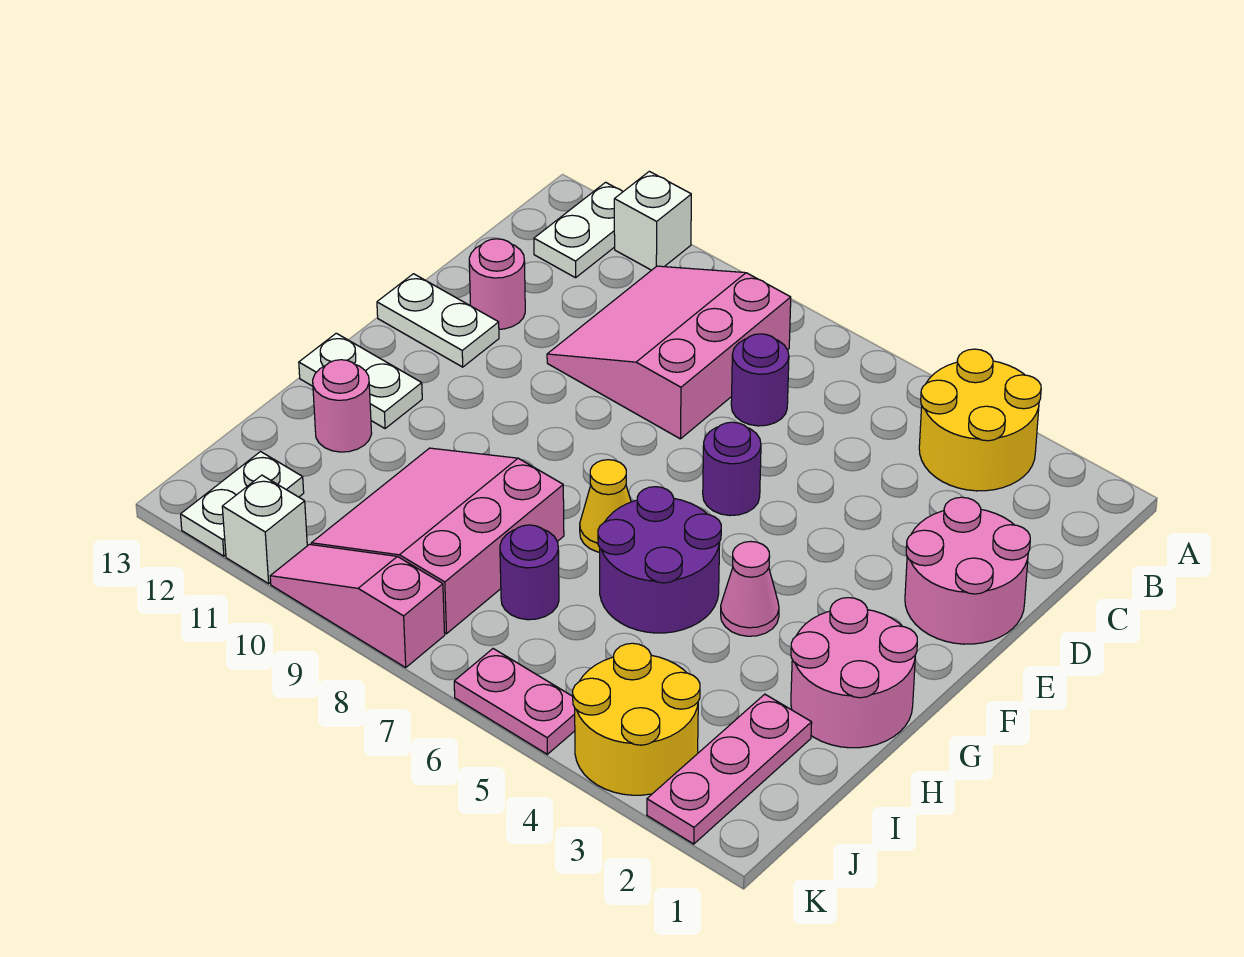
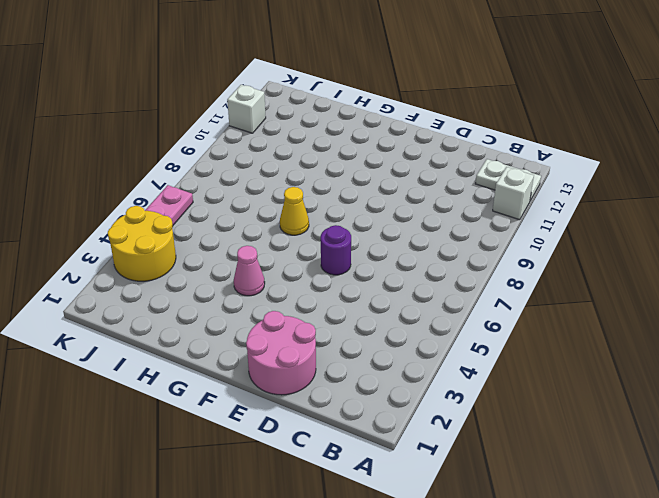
none -> yellow 2x2 round brick [919,349,1041,491]
none -> pink 3x3 slope [547,266,791,439]
none -> purple 1x1 round brick [731,334,789,426]

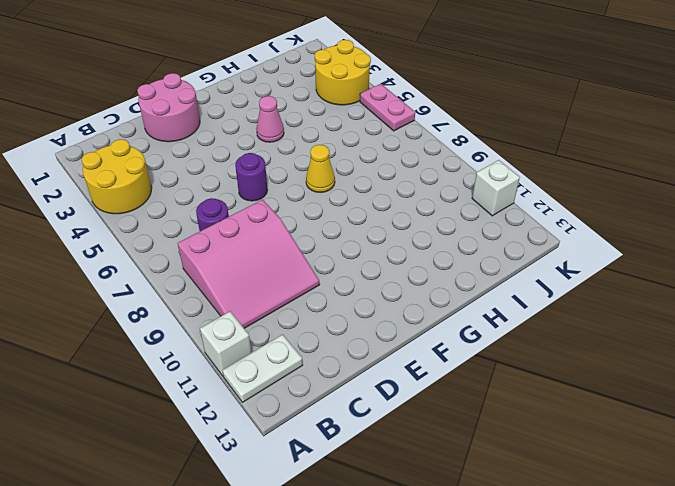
none -> pink 1x1 round brick [469,239,525,329]
none -> white 1x2 plate [377,274,499,367]
none -> pink 2x2 round brick [791,598,917,748]

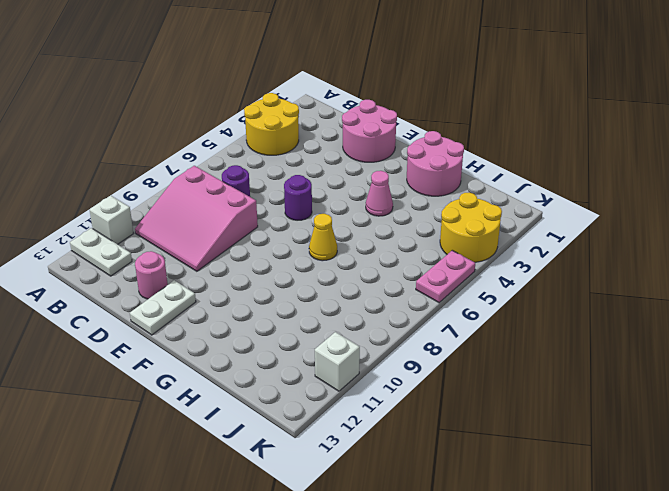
none -> purple 2x2 round brick [598,487,721,633]
none -> white 1x2 plate [299,333,422,429]
none -> pink 3x3 slope [311,448,564,634]

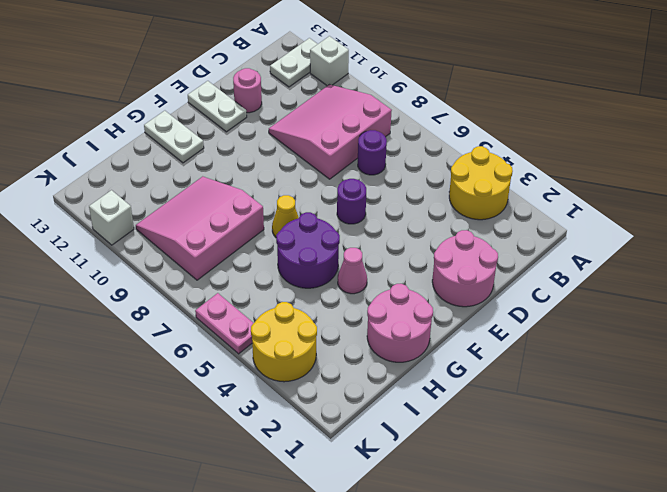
none -> pink 1x1 round brick [313,360,372,452]
none -> pink 1x3 plate [647,694,812,844]
none -> purple 1x1 round brick [500,525,559,620]

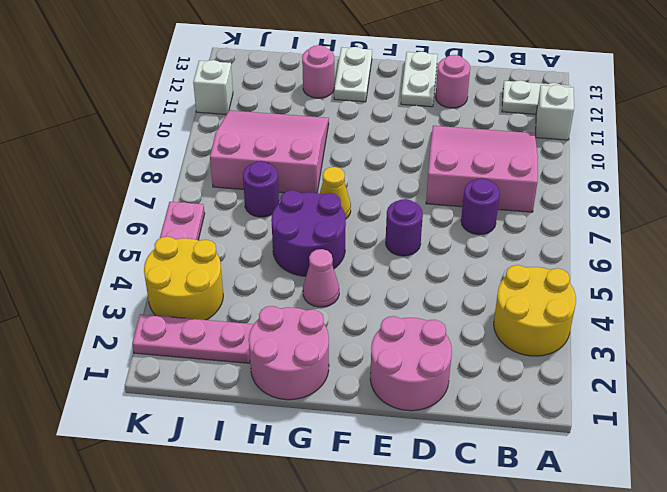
none -> white 1x2 plate [181,452,304,556]
none -> pink 1x3 slope [270,544,445,667]

